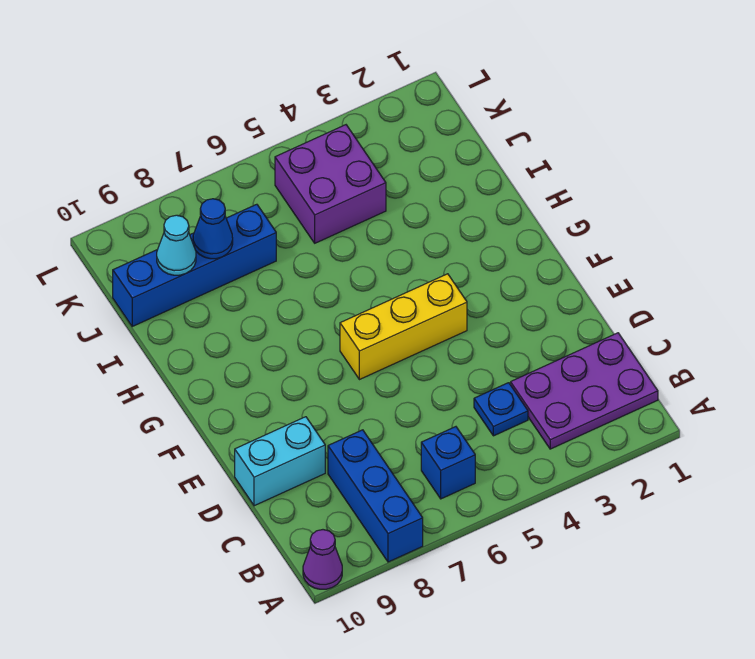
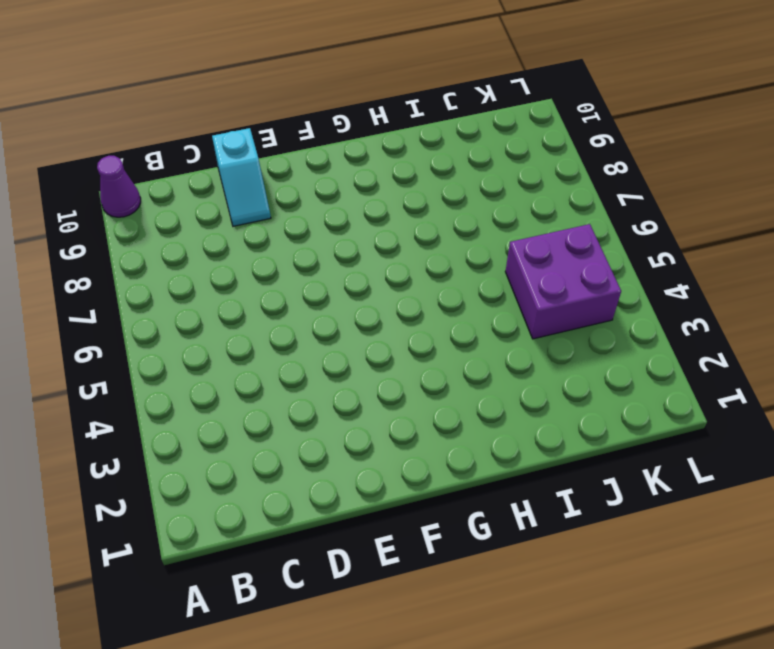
cyan 1x2 slope [212,128,271,226] -> cyan 1x2 brick [235,417,325,506]
none -> blue 1x3 brick [328,430,423,562]
none -> purple 2x3 plate [511,333,658,449]

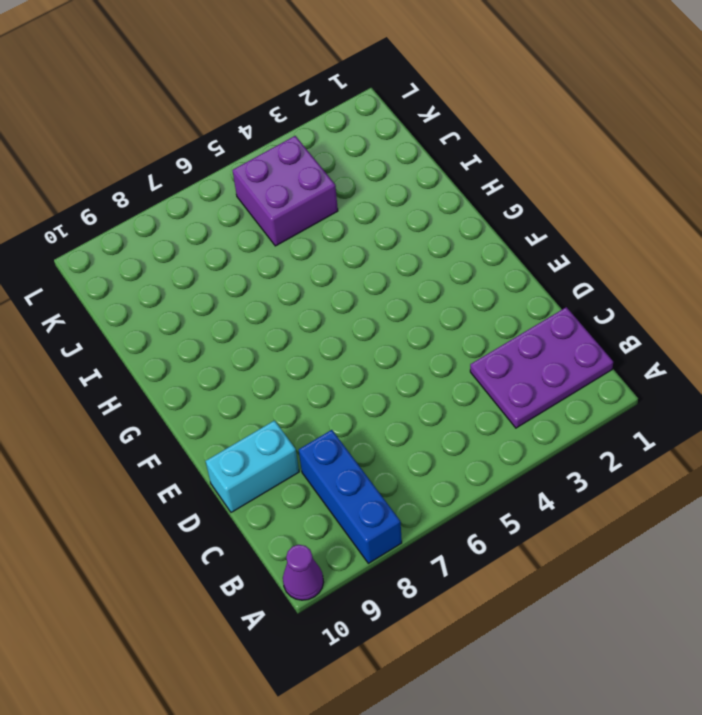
none -> blue 1x1 brick [421,427,475,499]
none -> blue 1x1 plate [474,383,528,436]

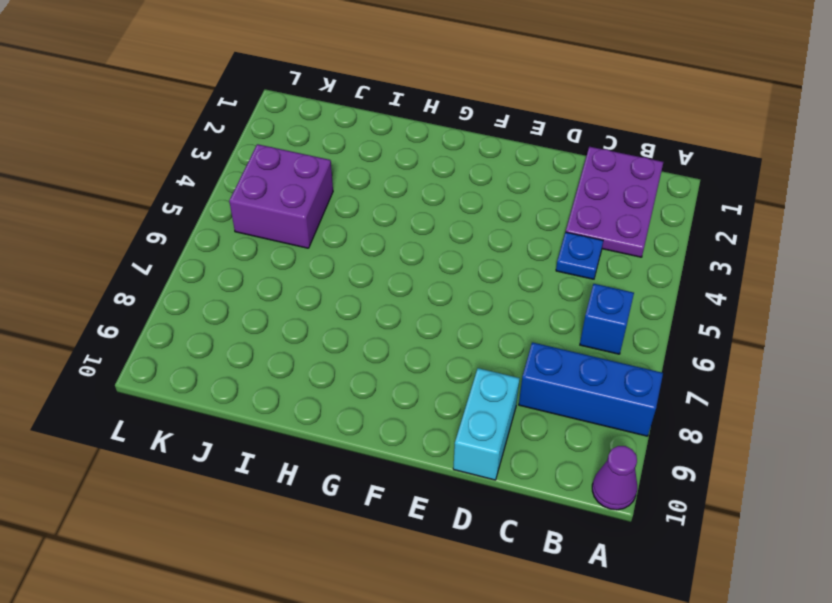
none -> yellow 1x3 brick [340,274,467,380]
none -> blue 1x4 brick [113,204,276,326]

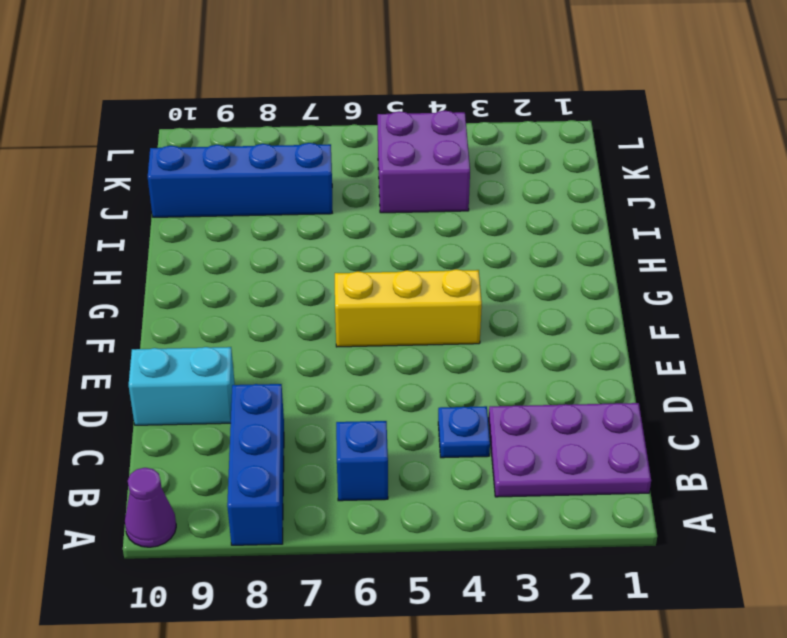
none -> blue 1x1 cone [193,199,233,259]
none -> cyan 1x1 cone [157,215,196,275]

